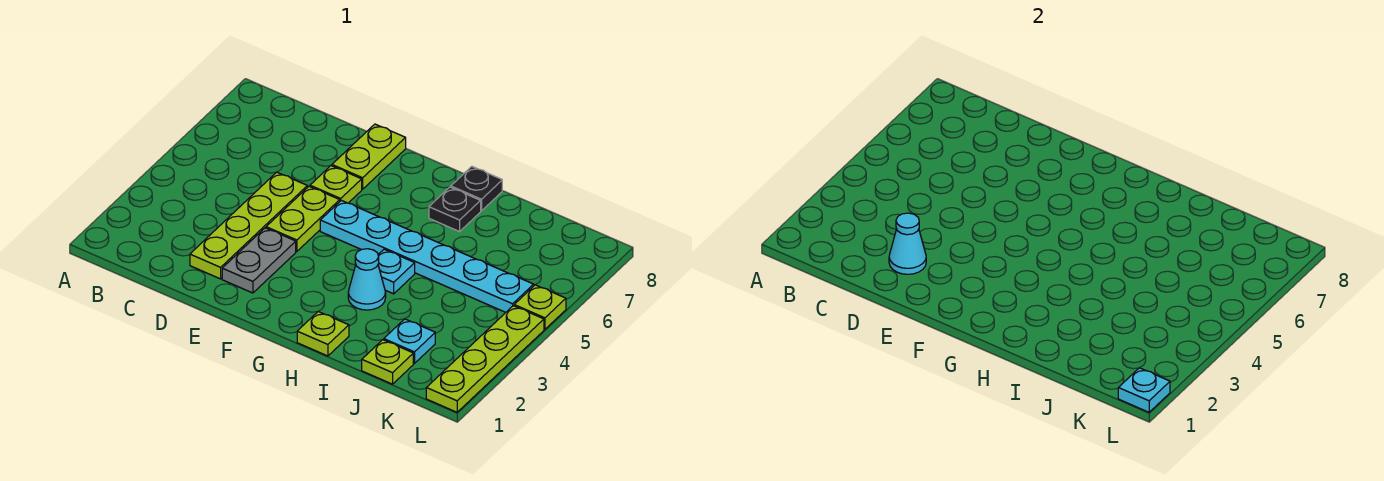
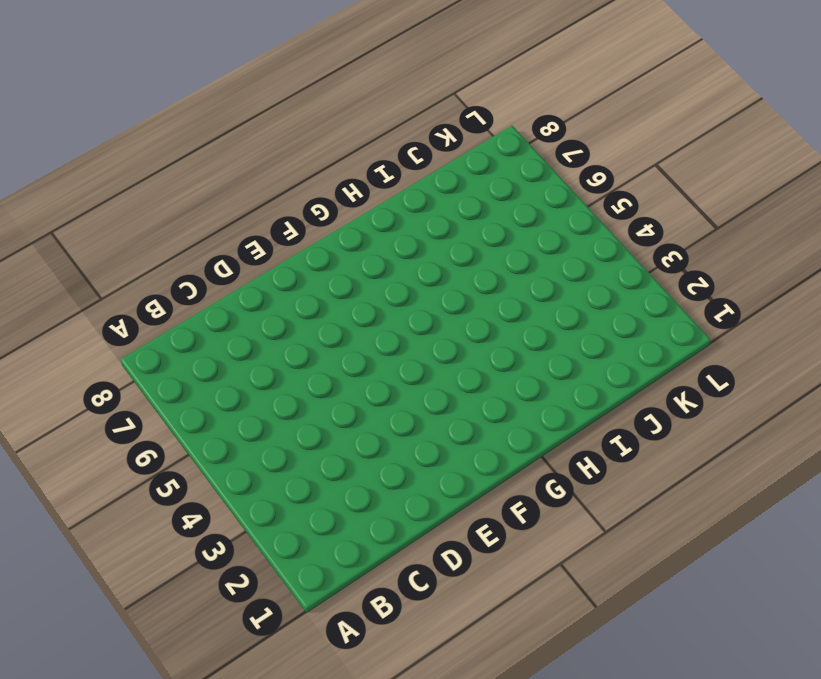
none -> lime 1x4 plate [190,172,307,279]
none -> grey 1x2 plate [222,228,296,293]
none -> lime 1x2 plate [266,186,340,252]

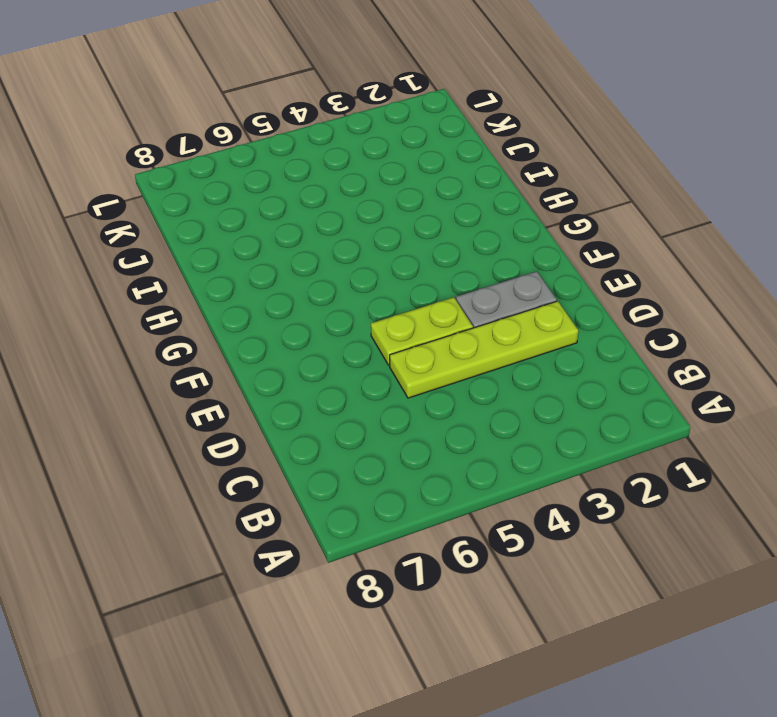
none -> lime 1x1 plate [310,166,362,203]
none -> lime 1x2 plate [332,124,406,189]
none -> cyan 1x6 plate [320,200,534,312]

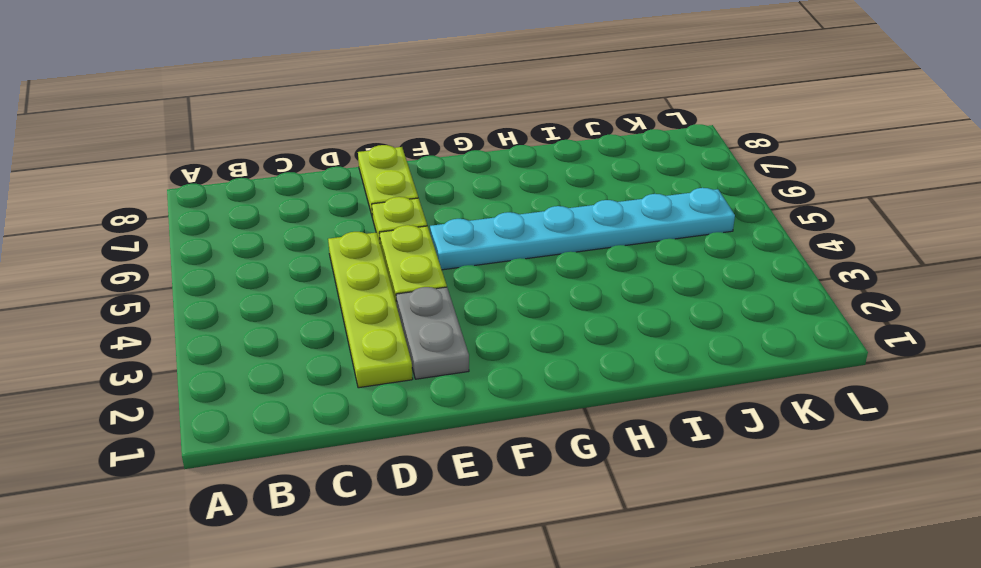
none -> lime 1x1 plate [297,312,349,356]
none -> cyan 1x1 cone [348,249,386,310]
none -> cyan 1x1 plate [378,249,415,294]

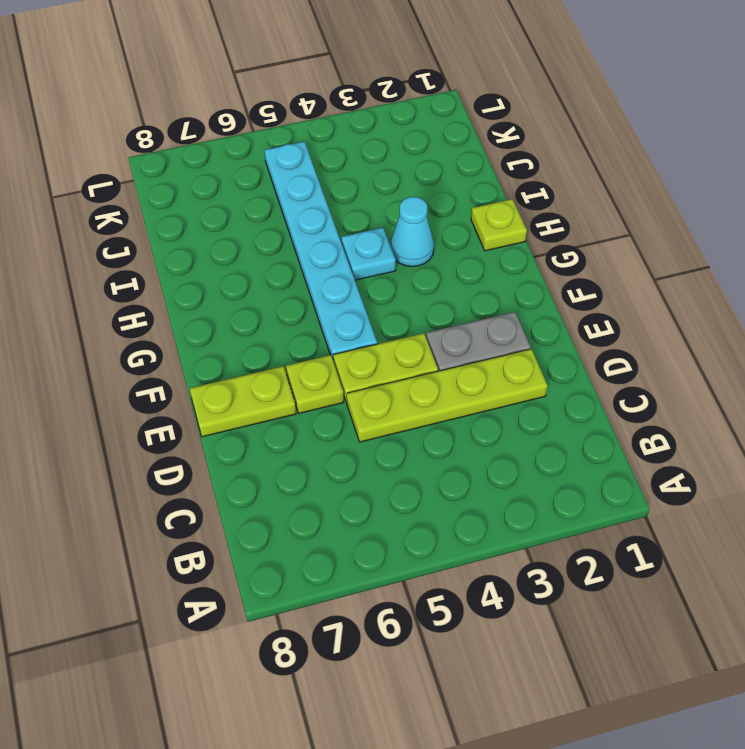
none -> black 1x1 plate [429,187,481,232]
none -> black 1x1 plate [451,166,502,211]
none -> lime 1x1 plate [362,340,413,384]

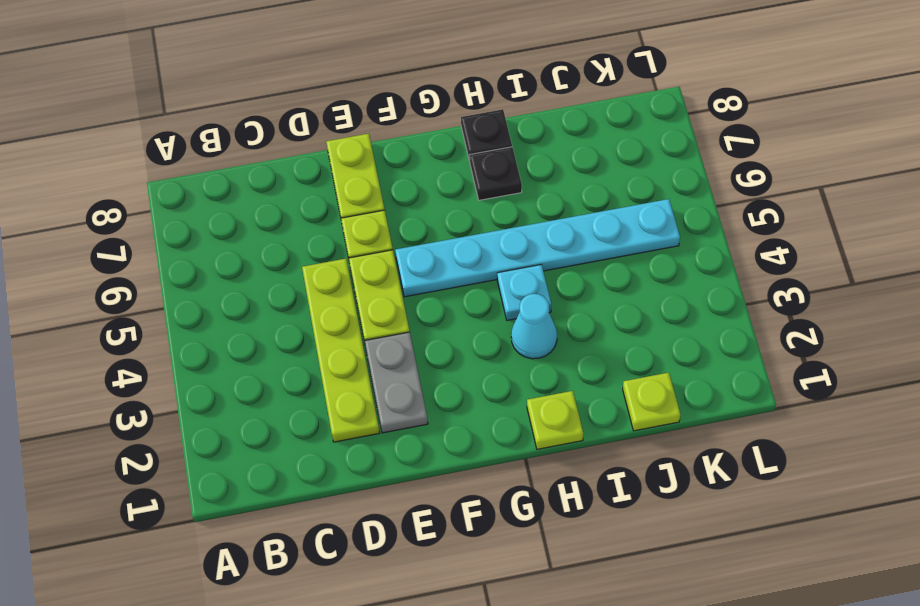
none -> cyan 1x1 plate [384,319,435,363]
none -> lime 1x4 plate [426,306,544,412]
none -> lime 1x1 plate [514,285,566,329]

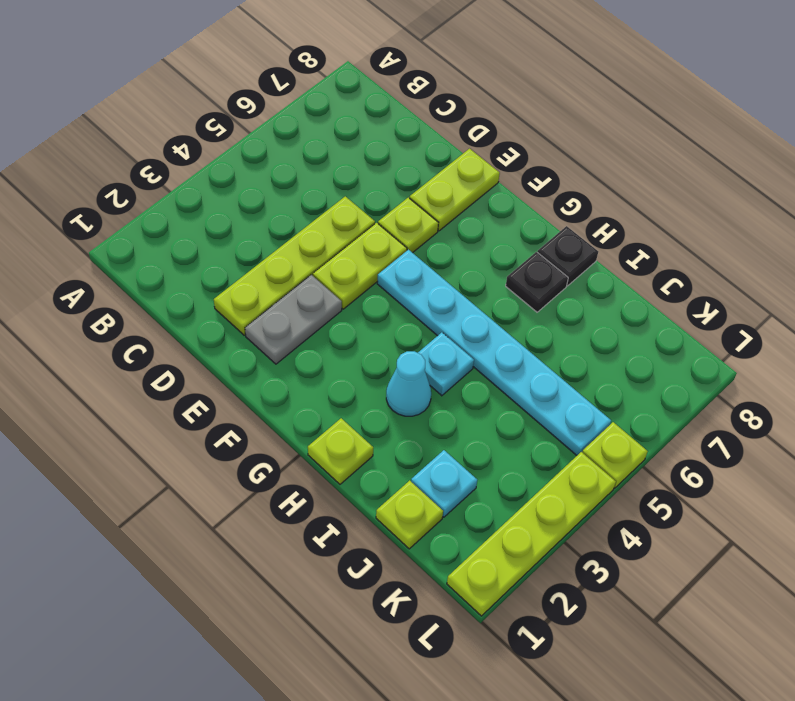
none -> cyan 1x1 cone [889,213,926,274]
none -> cyan 1x1 plate [1118,368,1170,412]

